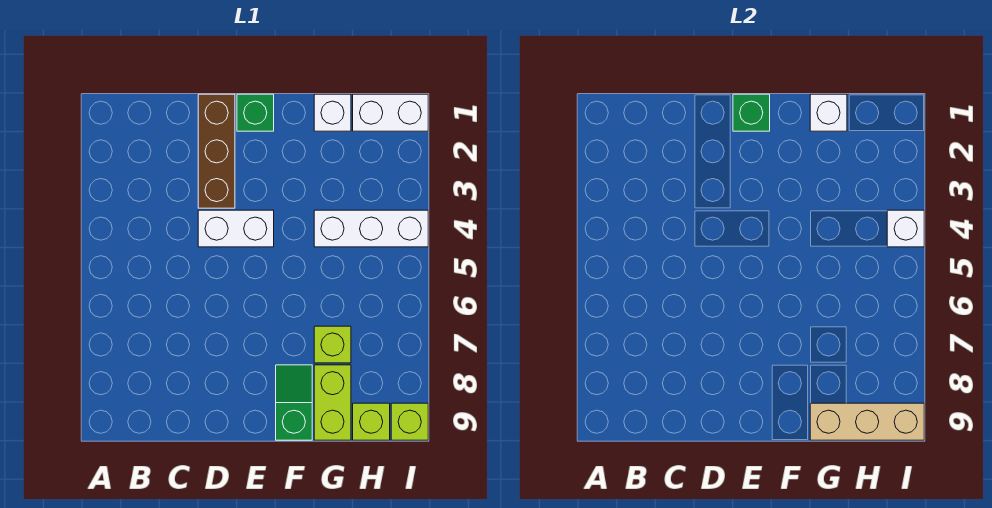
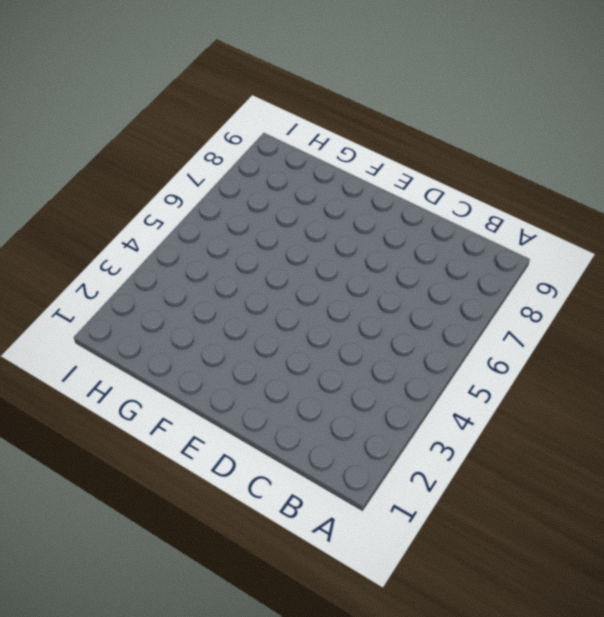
none -> brown 1x3 brick [198,94,235,208]
none -> white 1x2 brick [198,210,274,247]
none -> green 1x1 brick [237,94,274,131]

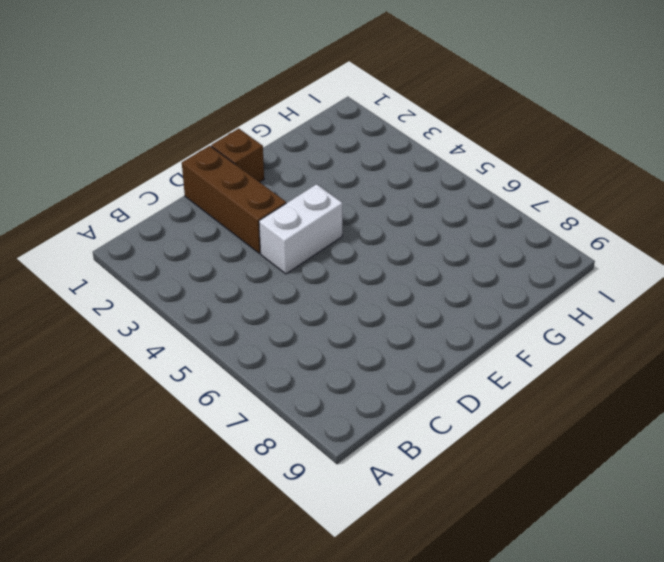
brown 1x1 brick [211,129,264,182] -> green 1x1 brick [237,94,274,131]
none -> green 1x2 slope [276,365,312,440]
none -> white 1x1 brick [314,94,351,131]
none -> white 1x3 brick [314,210,428,247]

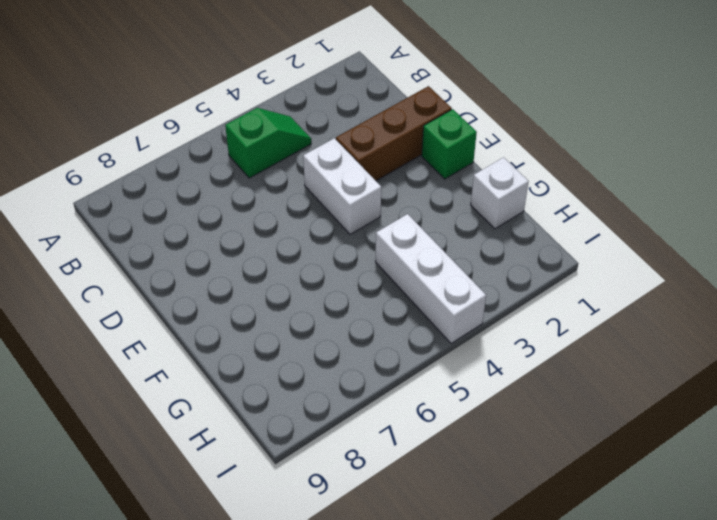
green 1x2 slope [225,108,311,178] -> green 1x2 slope moved to [276,365,312,440]
none -> lime 1x1 brick [314,326,351,363]
none -> lime 1x2 brick [314,365,351,440]
none -> white 1x2 brick [353,94,428,131]

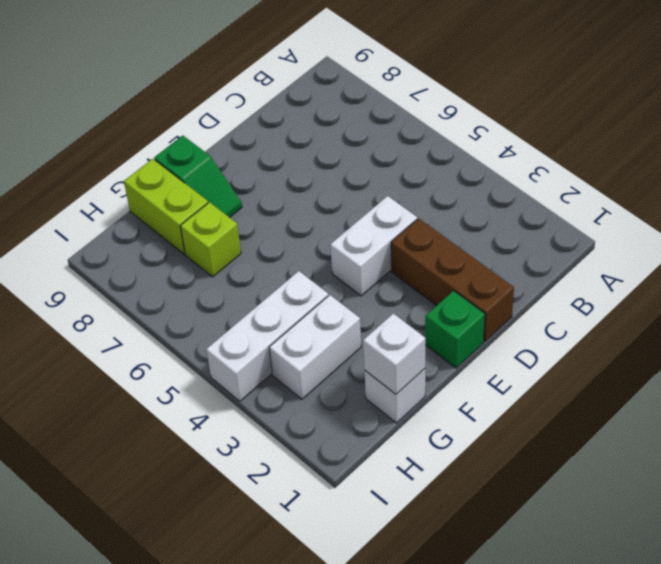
white 1x2 brick [269,295,361,399] -> white 1x2 brick moved to [353,94,428,131]
none -> lime 1x1 brick [353,403,390,440]
none -> lime 1x1 brick [391,403,428,440]
none -> green 1x1 brick [733,94,770,131]

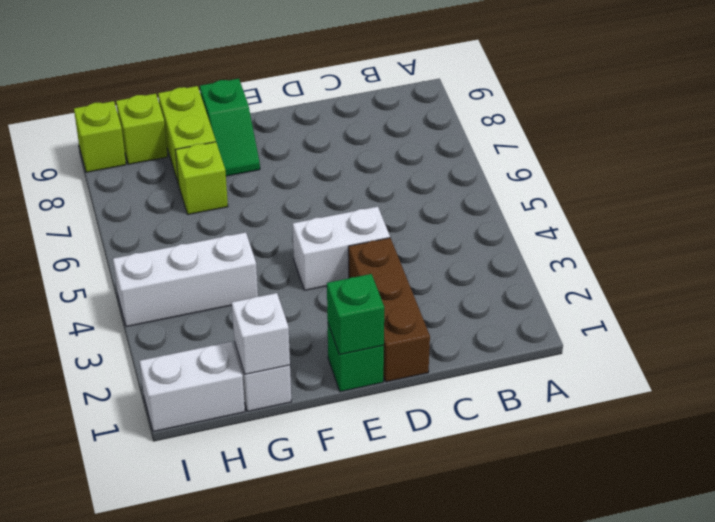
none -> tan 1x3 brick [810,403,924,440]
none -> white 1x1 brick [887,210,924,247]

